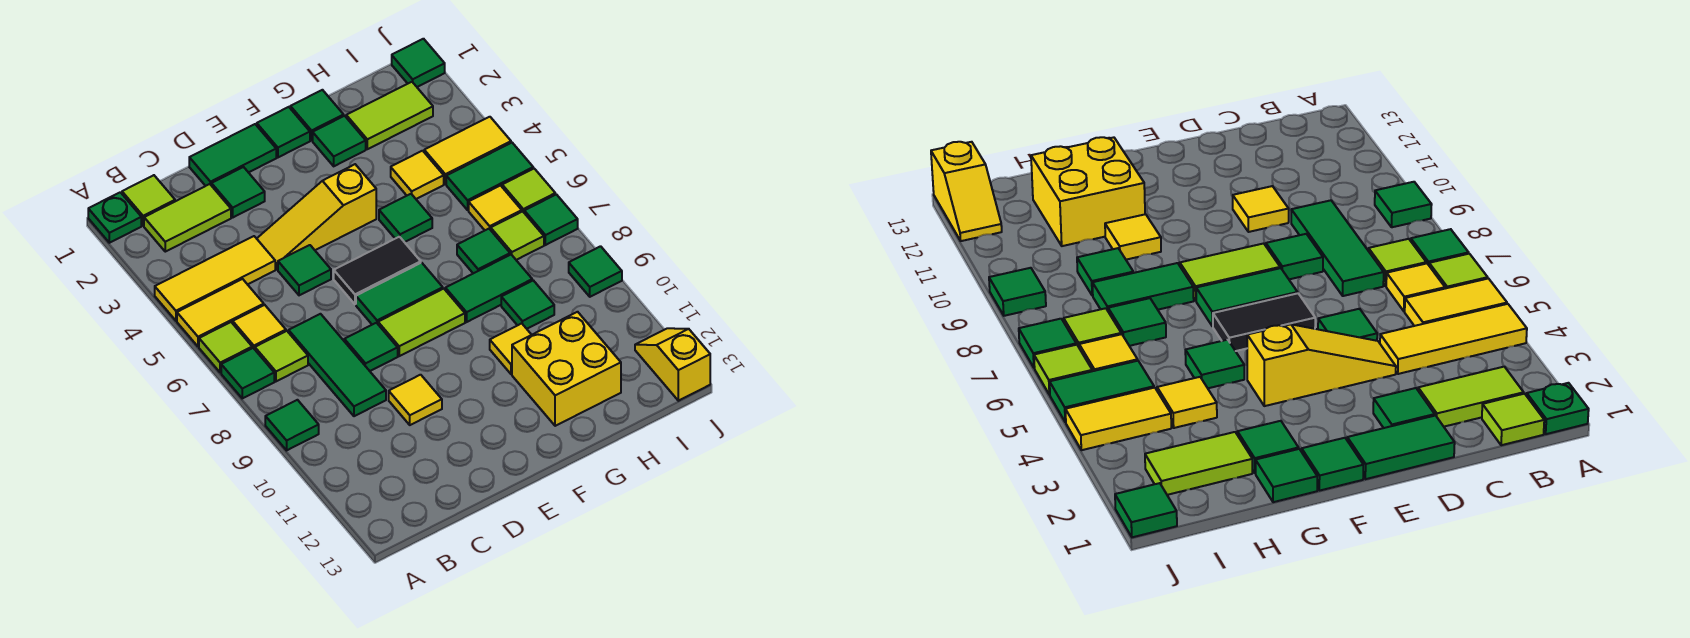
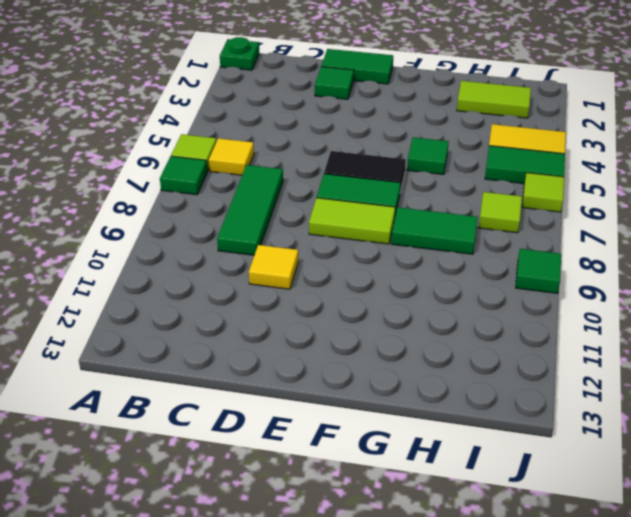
none -> yellow 1x3 tile [155,236,275,321]
none -> yellow 1x2 tile [177,279,264,347]
none -> green 1x1 tile [265,400,319,450]
none -> lime 1x1 tile [122,175,175,226]

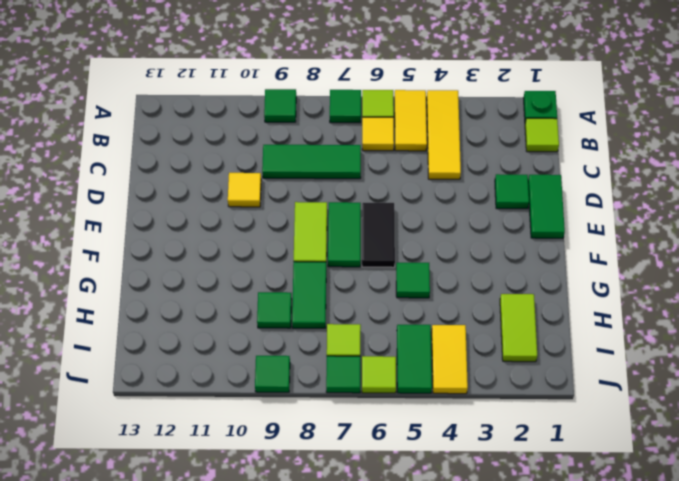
none -> lime 1x2 tile [144,184,231,252]
none -> lime 1x1 tile [255,331,308,381]
none -> yellow 1x3 slope [257,164,376,269]
none -> green 1x1 tile [278,245,331,295]

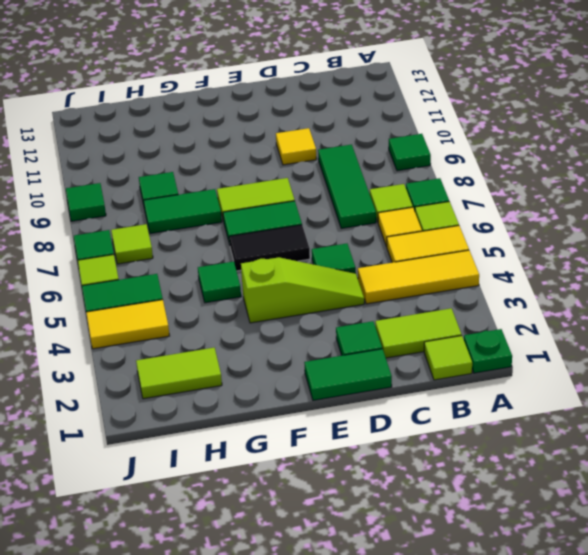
lime 1x3 slope [241,257,364,323] -> yellow 1x3 slope [257,164,376,269]
none -> green 1x1 tile [344,323,398,371]
none -> green 1x1 tile [257,107,310,157]
none -> green 1x1 tile [290,90,344,140]
none -> green 1x1 tile [313,116,366,166]

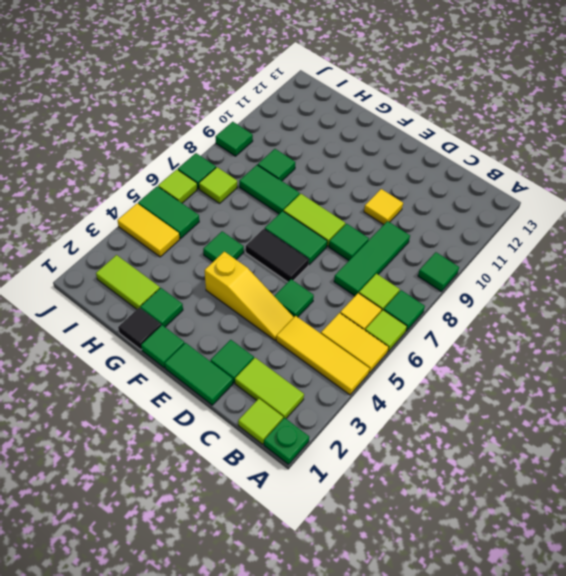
black 1x1 tile [118,308,161,350] -> green 1x1 tile [290,90,344,140]
none -> yellow 1x1 tile [490,323,531,374]
none -> yellow 2x2 brick [512,312,621,426]
none -> yellow 1x1 tile [391,151,444,199]
none -> green 1x1 tile [457,229,510,273]

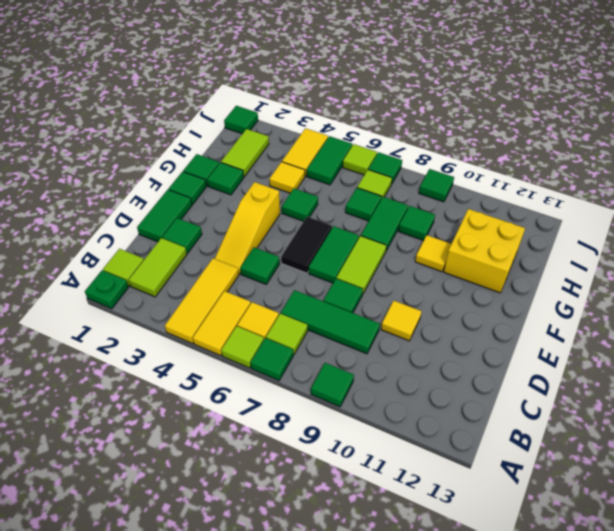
none -> yellow 1x1 tile [469,186,522,230]
none -> yellow 1x2 slope [635,328,710,401]

